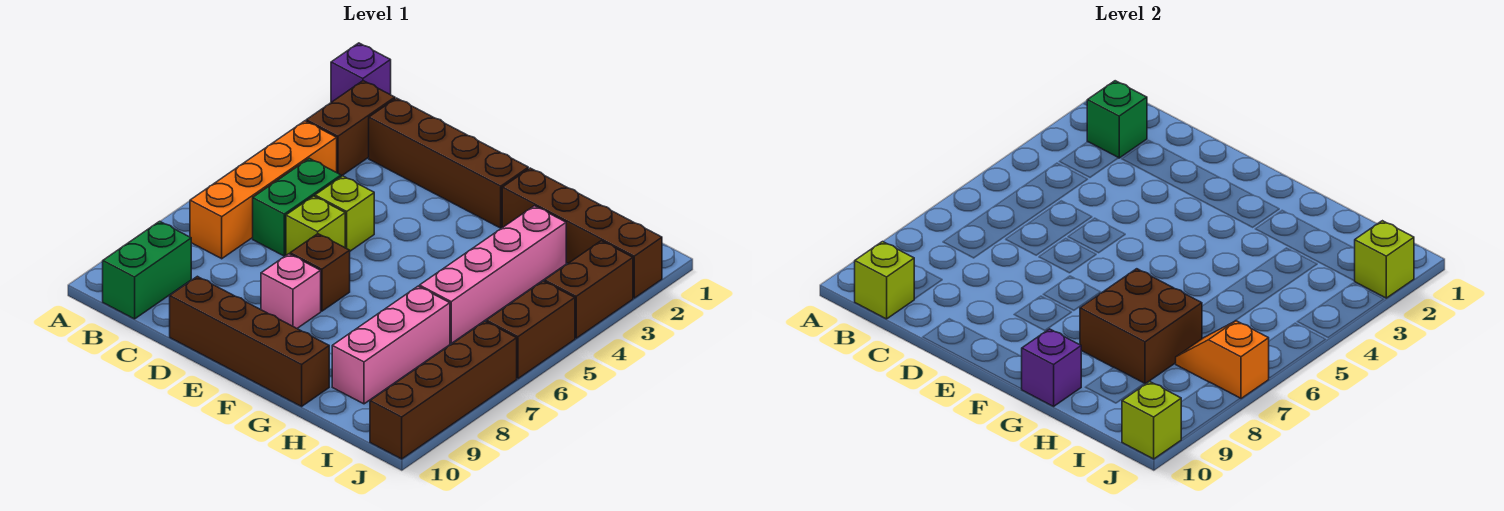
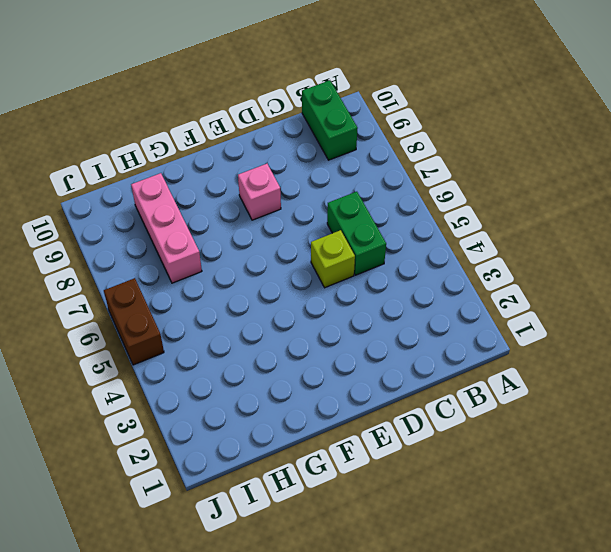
none -> purple 1x1 brick [331,43,391,102]
none -> brown 1x2 brick [306,81,395,176]
none -> orange 1x4 brick [190,121,337,259]

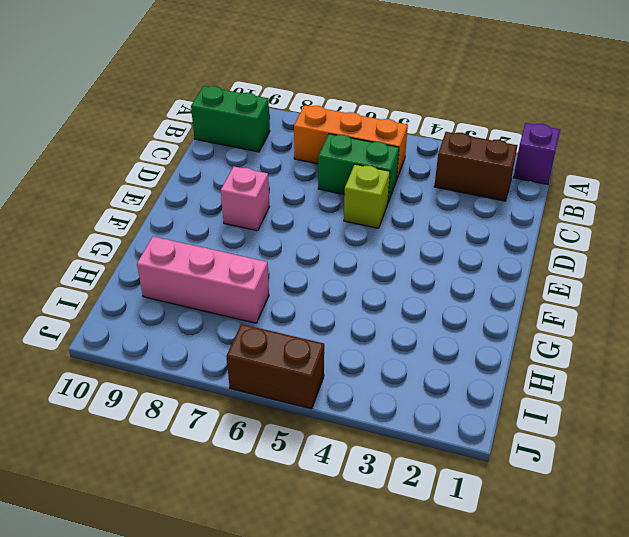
orange 1x3 brick [294,105,408,178] -> orange 1x4 brick [190,121,337,259]
none -> brown 1x4 brick [369,98,528,228]
none -> lime 1x1 brick [286,196,345,255]
none -> brown 1x4 brick [170,276,329,406]

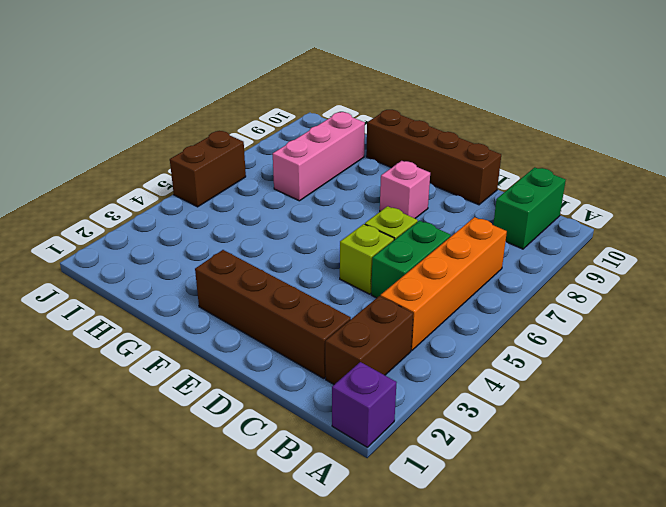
none -> brown 1x1 brick [290,234,350,311]
none -> brown 1x4 brick [502,168,662,298]
none -> pink 1x4 brick [420,206,566,343]

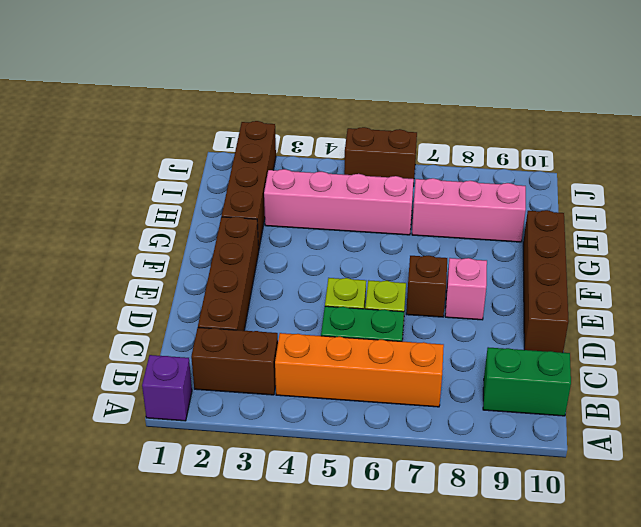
none -> brown 1x2 brick [544,241,633,338]
none -> brown 1x4 brick [370,321,517,459]
none -> green 1x1 brick [1087,81,1147,158]

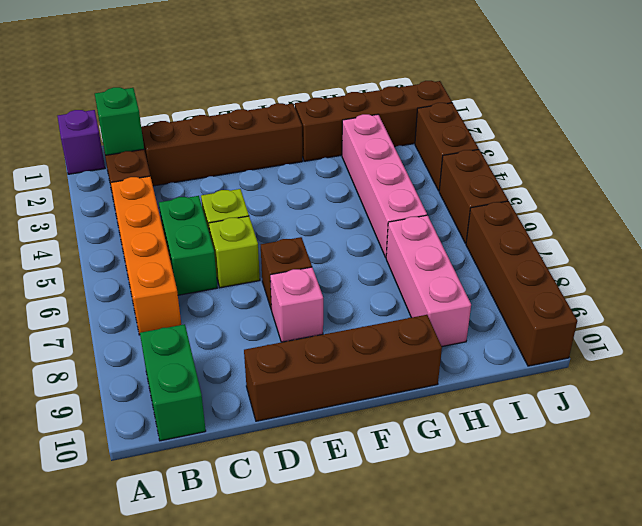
none -> lime 1x1 brick [855,242,914,319]
none -> brown 2x2 brick [1080,269,1202,384]
none -> purple 1x1 brick [1021,329,1081,406]

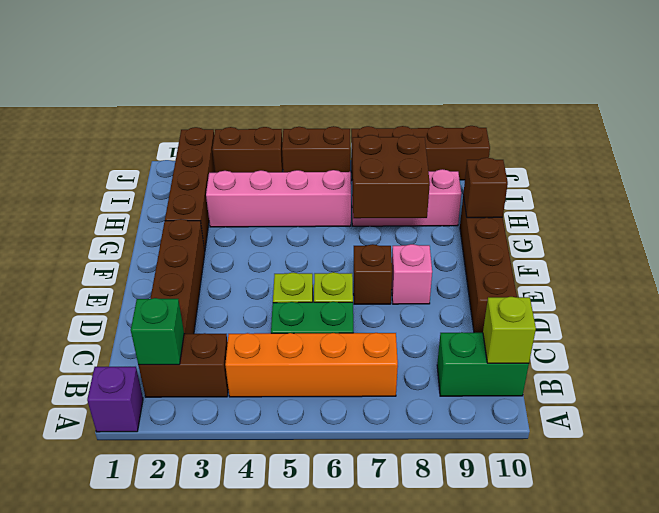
brown 1x1 brick [463,158,508,218] -> purple 1x1 brick [1021,329,1081,406]
none -> orange 1x2 slope [1176,321,1269,399]
none -> lime 1x1 brick [1355,221,1414,298]
none -> lime 1x1 brick [1122,382,1181,459]

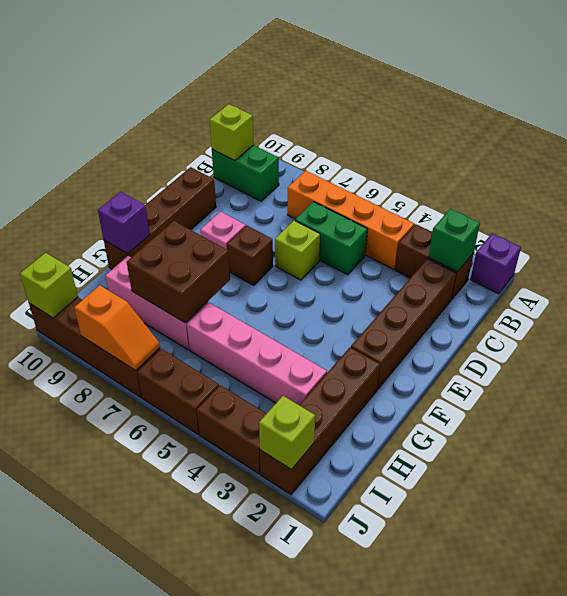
orange 1x2 slope [74,285,160,370] -> orange 1x2 slope turned to [1176,321,1269,399]
none -> lime 1x1 brick [315,176,374,251]

